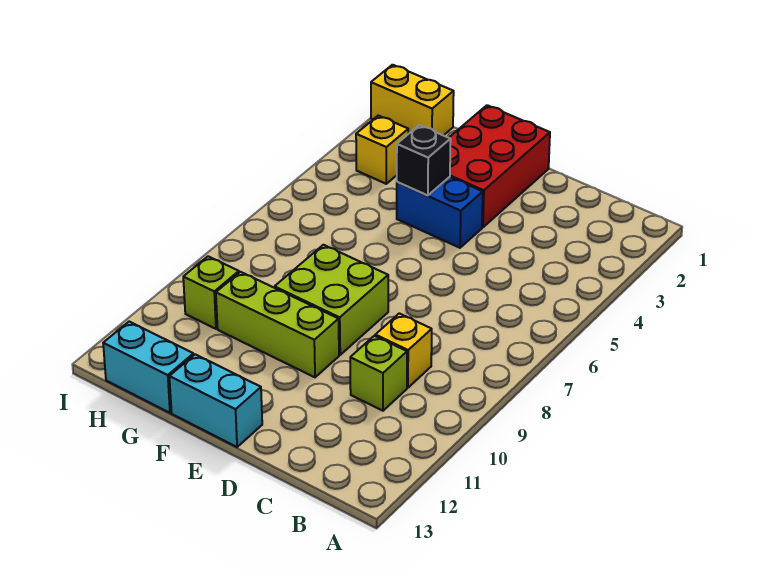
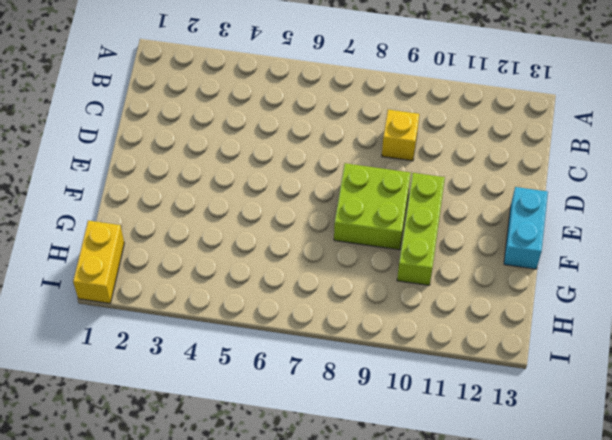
none -> lime 1x1 brick [350,336,407,411]
none -> red 2x3 brick [449,105,550,227]
none -> blue 1x2 brick [397,177,483,248]

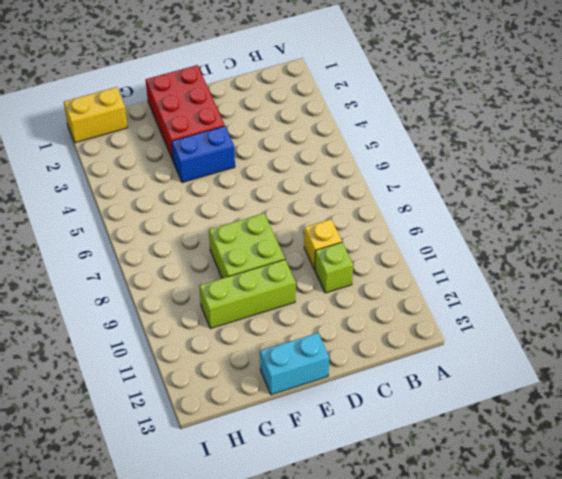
none -> cyan 1x2 brick [103,322,193,413]
none -> yellow 1x1 brick [356,116,408,184]
none -> lime 1x1 brick [183,256,239,329]

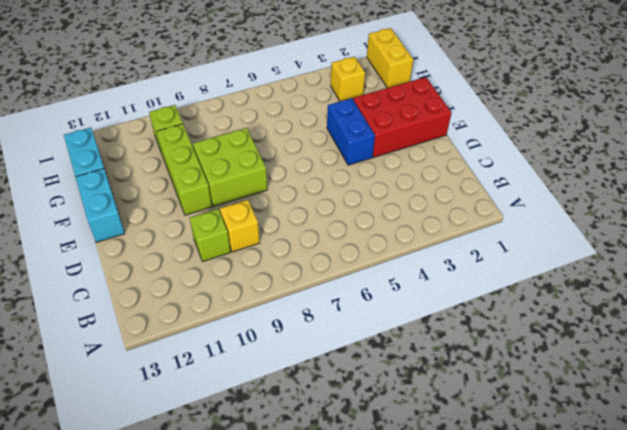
none -> black 1x1 brick [397,125,451,196]

